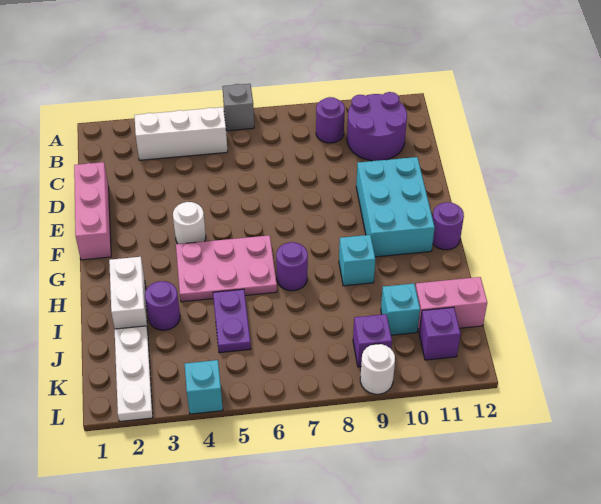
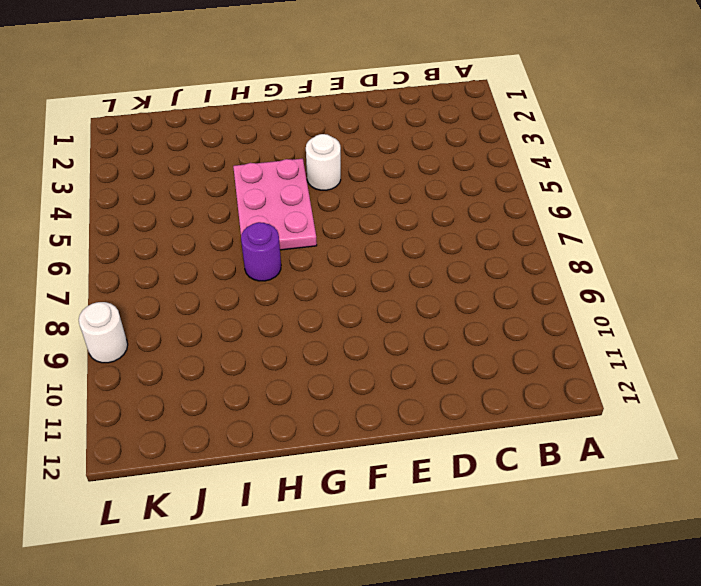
none -> grey 1x1 brick [222,84,254,131]
none -> white 1x3 brick [134,107,228,160]
none -> purple 1x1 round brick [316,97,345,143]

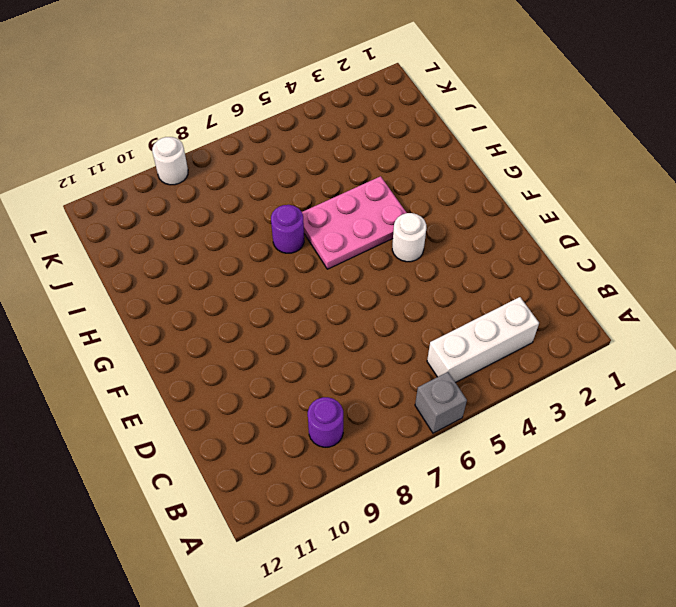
none -> purple 2x2 round brick [347,92,407,161]
none -> pink 1x3 brick [74,162,111,260]
none -> cyan 2x3 brick [356,157,435,257]

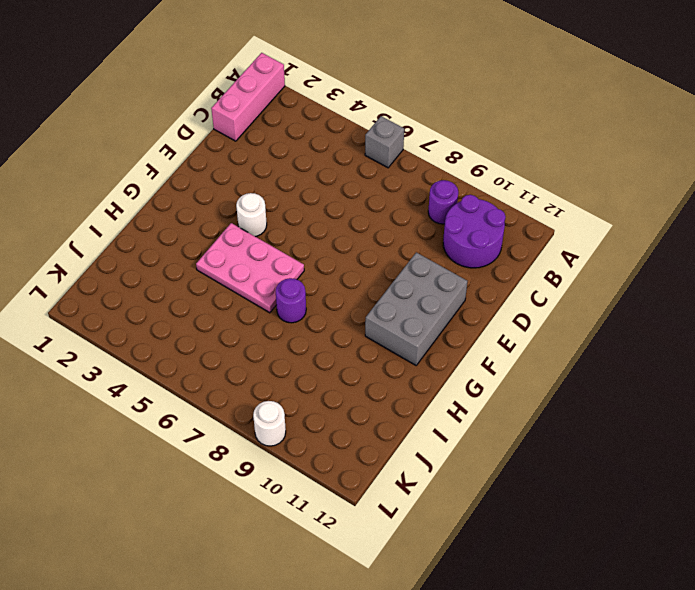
pink 1x3 brick [211,53,285,141] -> pink 1x3 brick moved to [74,162,111,260]
grey 2x3 brick [365,252,467,365] -> cyan 2x3 brick [356,157,435,257]
none -> white 1x3 brick [134,107,228,160]
none -> purple 1x1 round brick [432,202,464,250]
none -> white 1x2 brick [109,257,148,331]

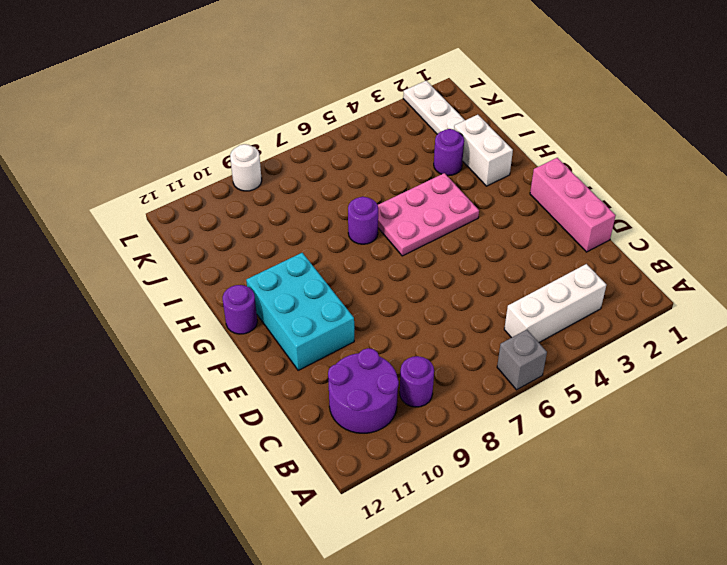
none -> white 1x1 round brick [173,202,206,244]
none -> cyan 1x1 brick [339,235,375,286]
none -> purple 1x2 plate [213,289,251,353]

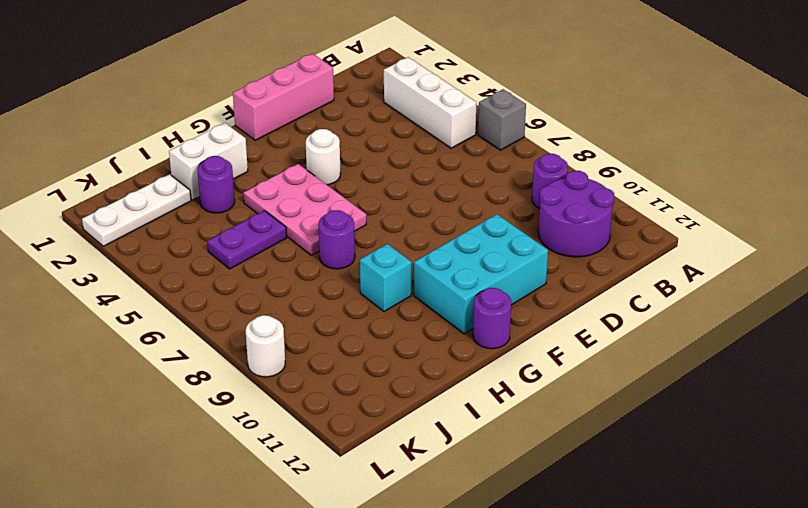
none -> cyan 1x1 brick [381,284,420,335]
none -> pink 1x2 brick [415,277,487,331]
none -> purple 1x1 brick [353,314,392,367]

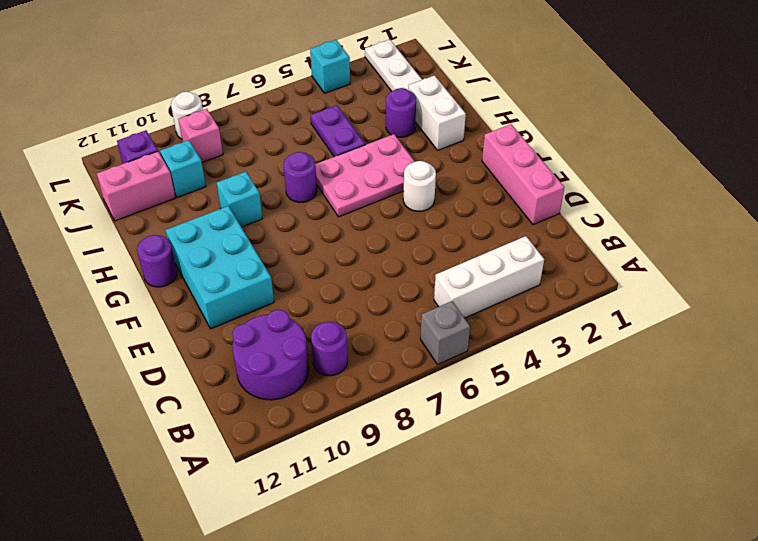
pink 1x1 brick [179,109,223,162] -> purple 1x1 brick [353,314,392,367]

